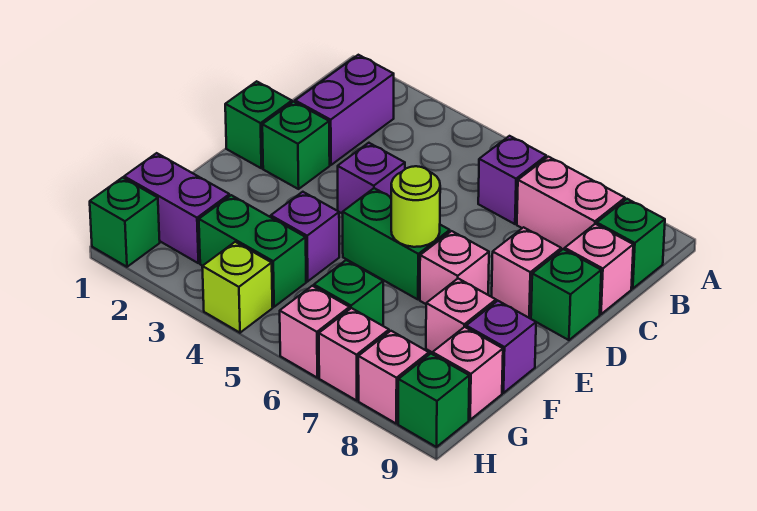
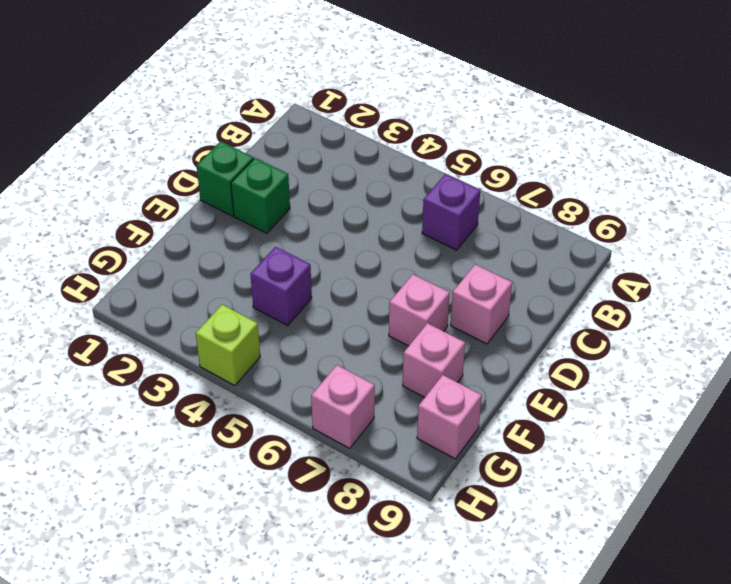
none -> purple 1x2 brick [295,55,394,165]
none -> pink 1x2 brick [517,157,625,250]
none -> green 1x1 brick [597,199,665,289]

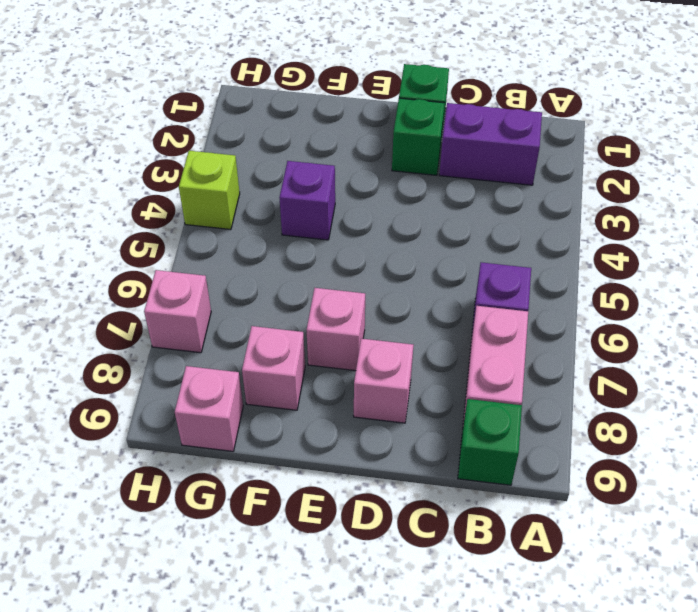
none -> pink 1x1 brick [565,224,633,314]
none -> purple 1x1 brick [338,143,405,214]
none -> green 1x1 brick [531,249,601,340]

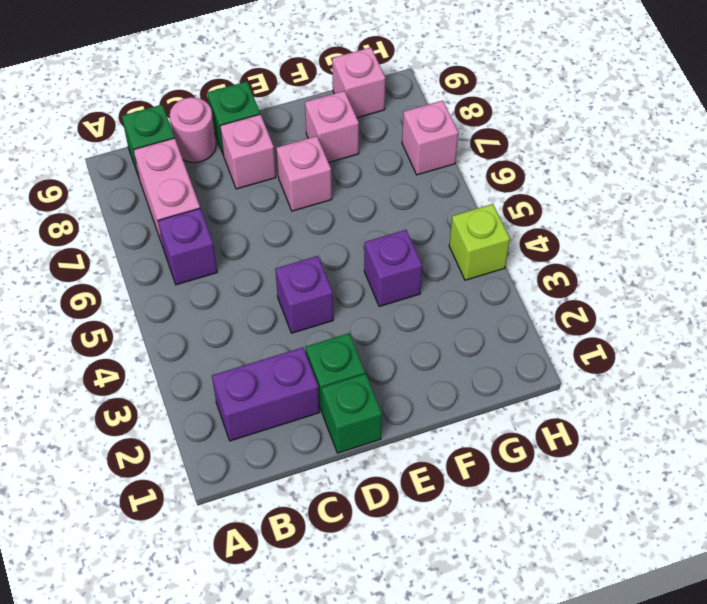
pink 1x1 round brick [170,97,216,163] -> pink 1x1 brick [565,224,633,314]
none -> green 1x2 brick [343,188,450,299]
none -> purple 1x1 brick [466,301,536,393]
none -> purple 1x2 brick [124,153,229,263]

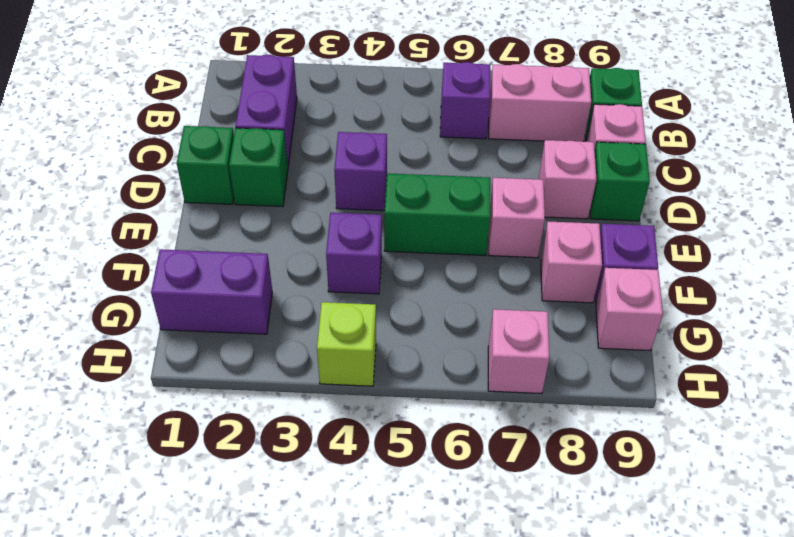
none -> green 1x2 brick [199,195,306,307]
none -> green 1x1 brick [314,260,383,326]
none -> green 1x1 brick [90,178,160,267]

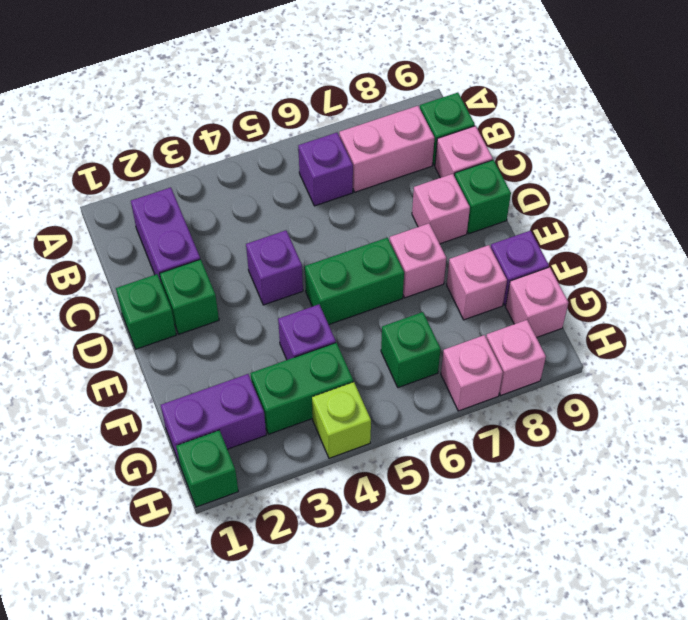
none -> pink 1x1 brick [280,286,350,378]
none -> green 1x1 brick [398,354,469,447]
none -> lime 1x1 round brick [391,166,440,247]

